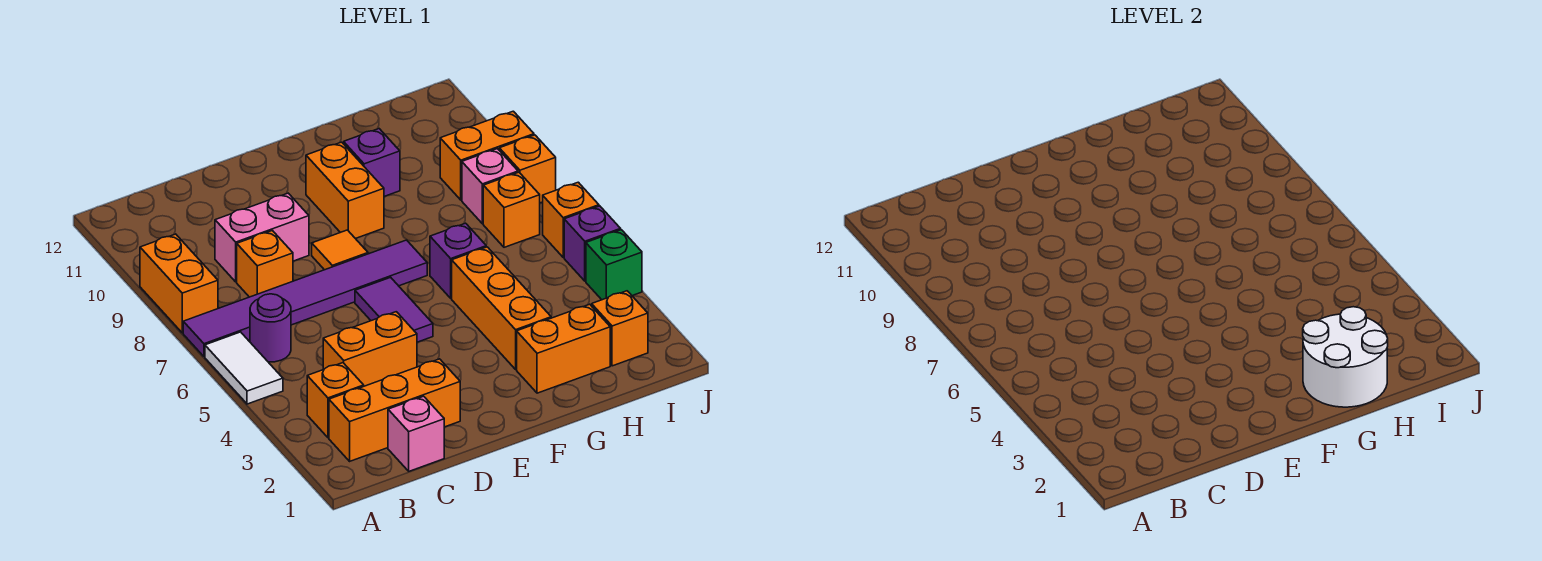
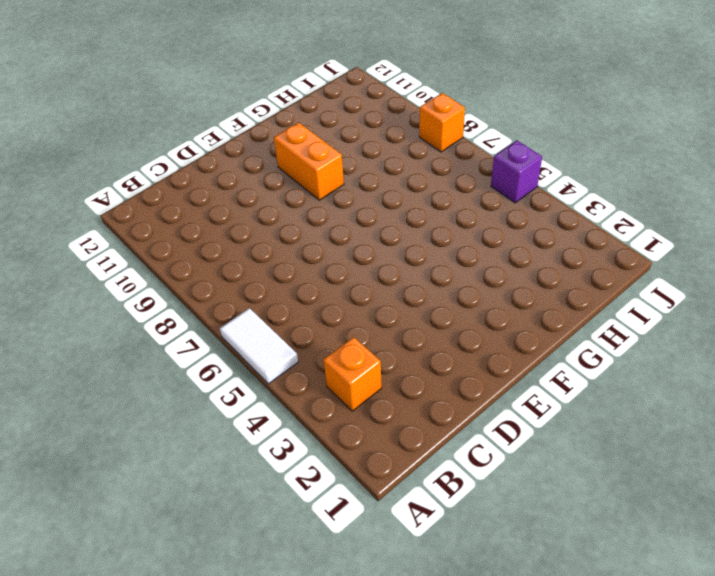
none -> purple 1x6 tile [183,240,427,357]
none -> orange 1x2 brick [140,234,218,333]
none -> orange 1x3 brick [329,359,460,461]

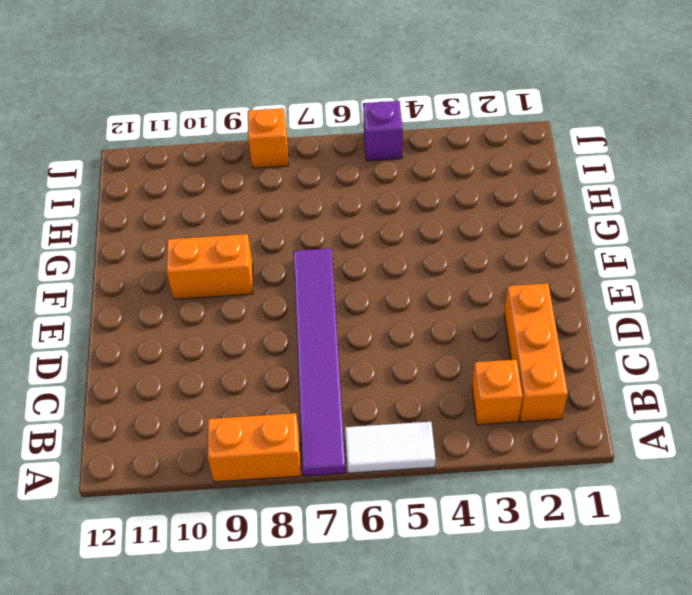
none -> purple 1x1 round brick [250,294,291,362]
none -> pink 1x1 brick [388,396,444,471]
none -> orange 1x2 brick [323,312,417,386]

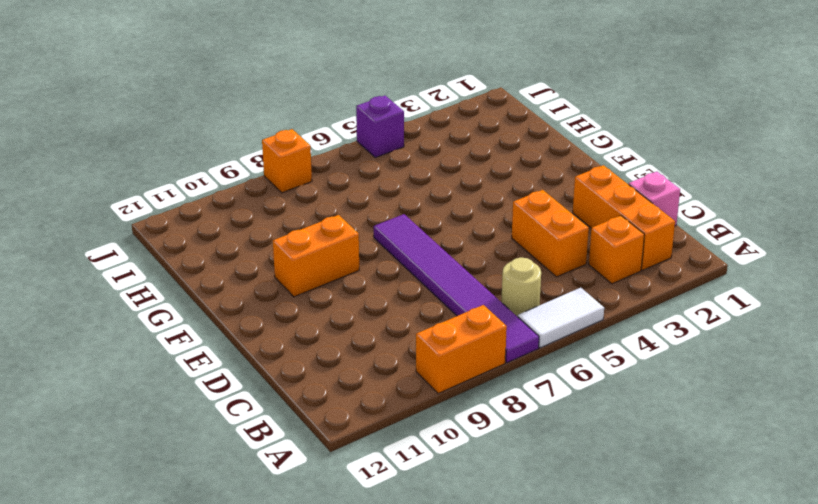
tan 1x1 round brick [501,258,541,317] -> purple 1x1 round brick [250,294,291,362]
none -> orange 1x1 brick [237,231,293,297]
none -> pink 1x2 brick [215,193,309,282]
none -> purple 1x2 tile [355,277,433,342]

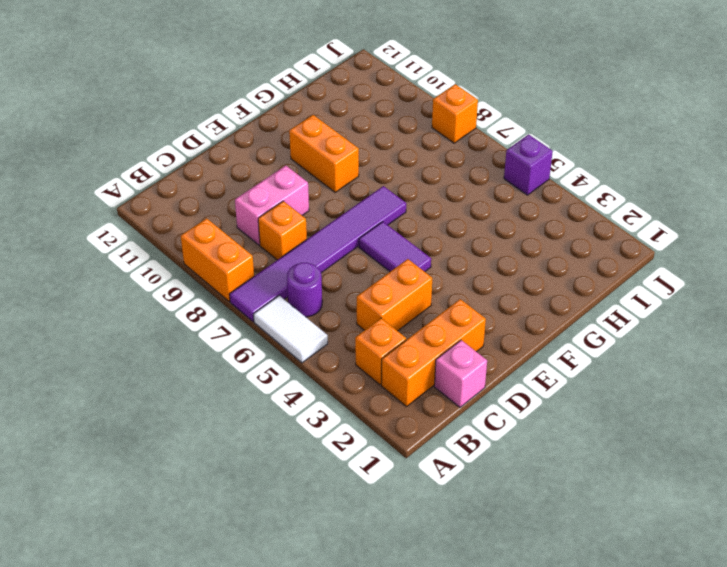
none -> orange 1x1 tile [312,230,368,270]
none -> orange 1x2 brick [517,304,610,393]
none -> orange 1x3 brick [452,247,551,369]

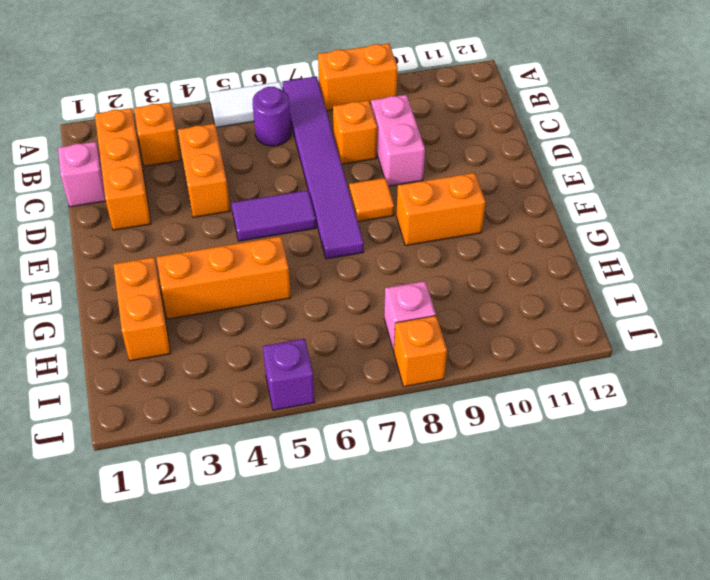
none -> purple 1x1 brick [430,223,486,298]
none -> purple 1x1 brick [344,129,400,196]
none -> orange 1x1 brick [592,291,648,366]

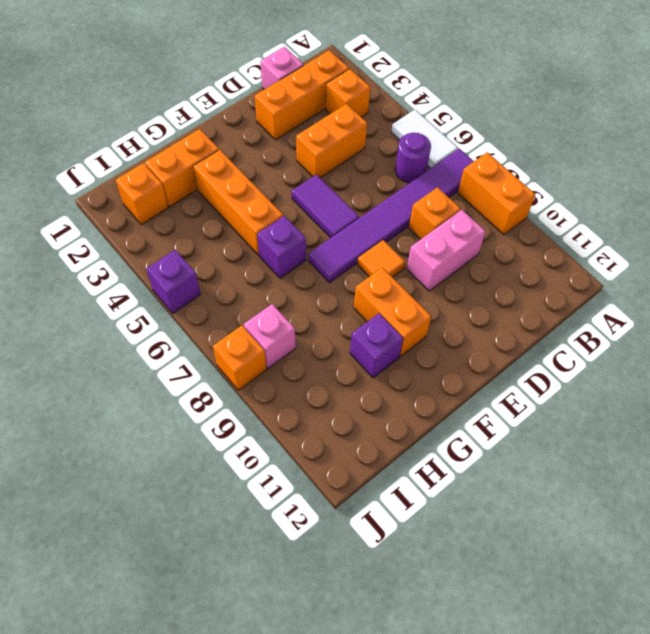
none -> orange 1x1 brick [483,172,540,247]
none -> orange 1x2 brick [440,111,534,200]
none -> green 1x1 brick [586,230,642,300]

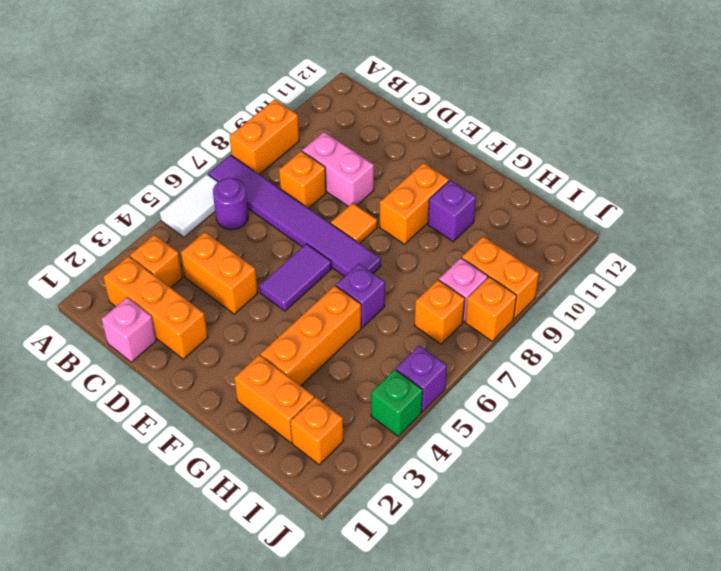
none -> orange 1x1 brick [543,182,599,257]
none -> white 2x2 round brick [1303,307,1388,407]

